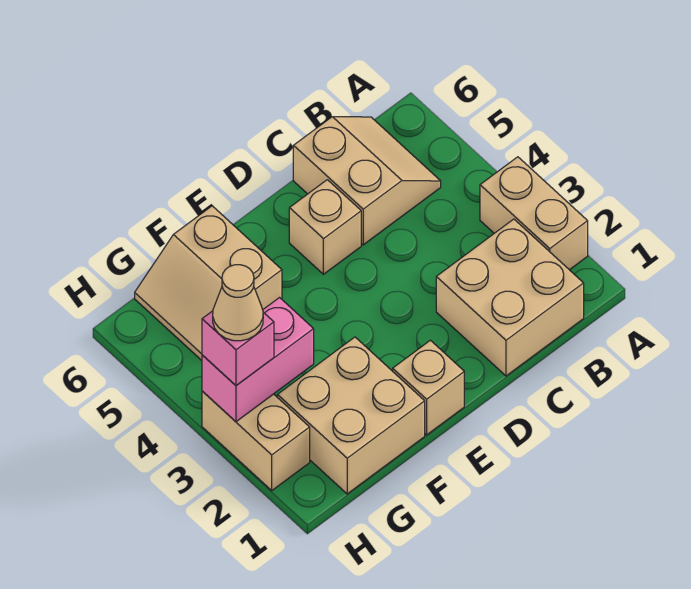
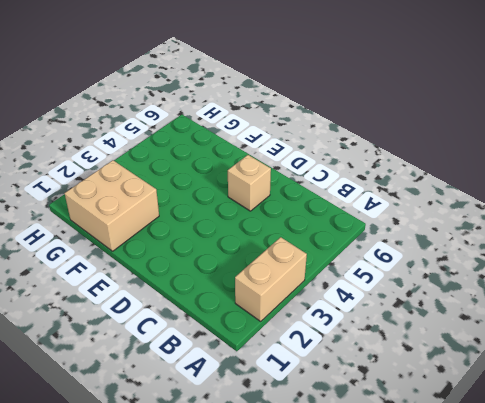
none -> tan 2x2 brick [436,219,584,376]
none -> tan 2x2 slope [293,117,441,245]

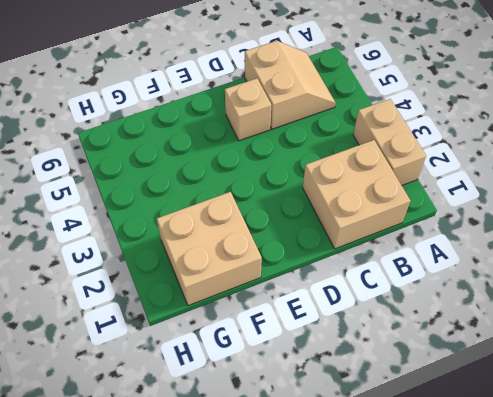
none -> tan 1x1 brick [393,340,464,435]
none -> tan 2x2 slope [135,206,282,360]

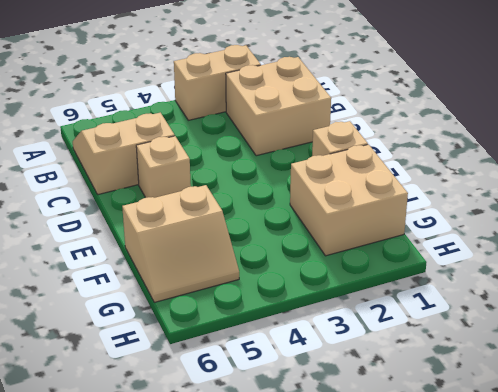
none -> tan 1x2 brick [202,391,310,490]
none -> pink 1x2 brick [202,298,314,422]

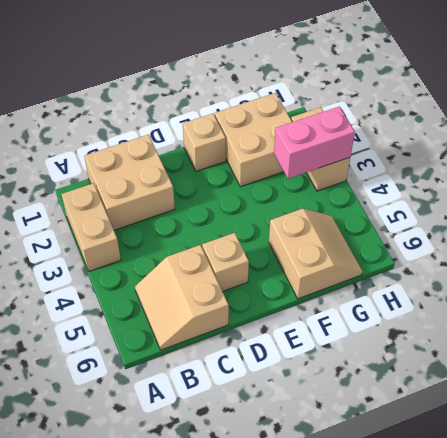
none -> pink 1x1 brick [202,311,274,386]
none -> tan 1x1 cone [213,265,263,341]

